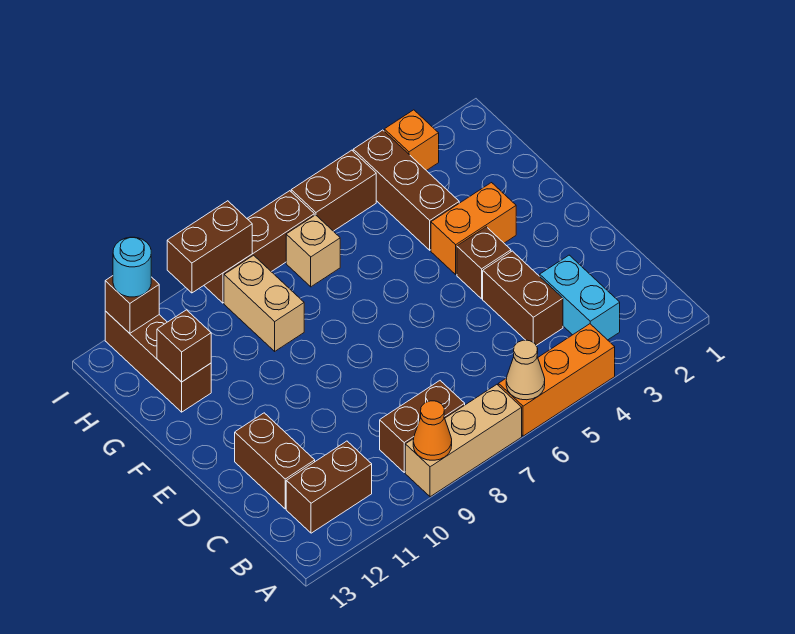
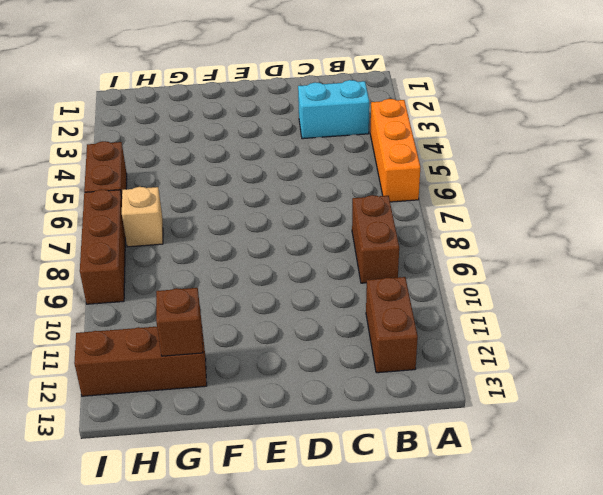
none -> tan 1x3 brick [405,385,522,497]
none -> brown 1x2 brick [483,251,563,345]
none -> brown 1x2 brick [235,413,315,509]

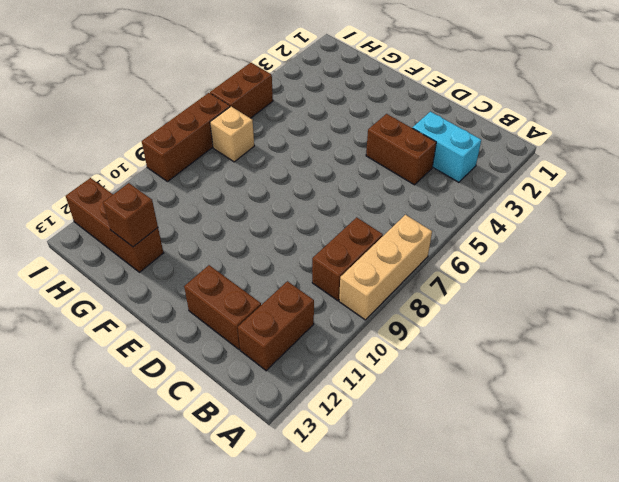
none -> orange 1x3 brick [498,324,615,436]
none -> brown 1x1 brick [457,227,511,299]
none -> orange 1x2 brick [431,183,516,274]

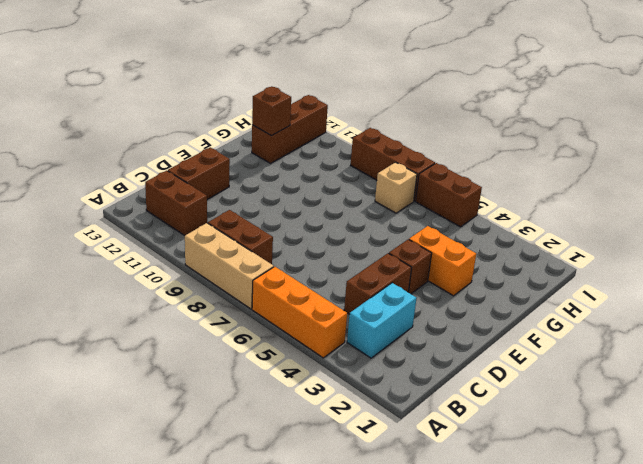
none -> brown 1x3 brick [353,130,459,250]
none -> tan 1x2 brick [224,255,304,351]
none -> orange 1x1 brick [384,110,439,171]

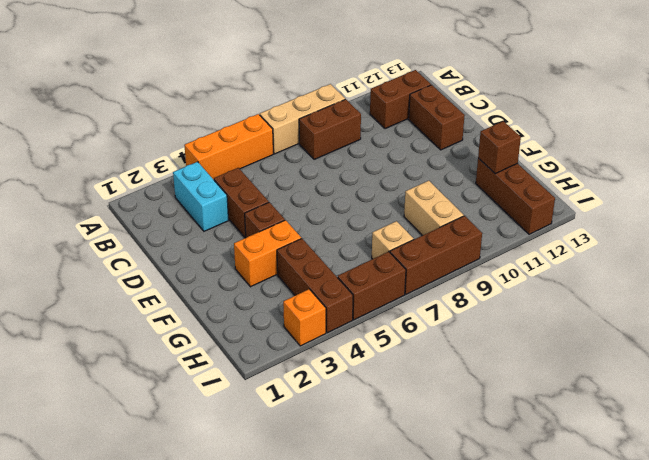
none -> tan 1x1 cone [506,340,545,400]
none -> orange 1x1 cone [413,401,452,460]
none -> brown 1x2 brick [167,201,252,293]

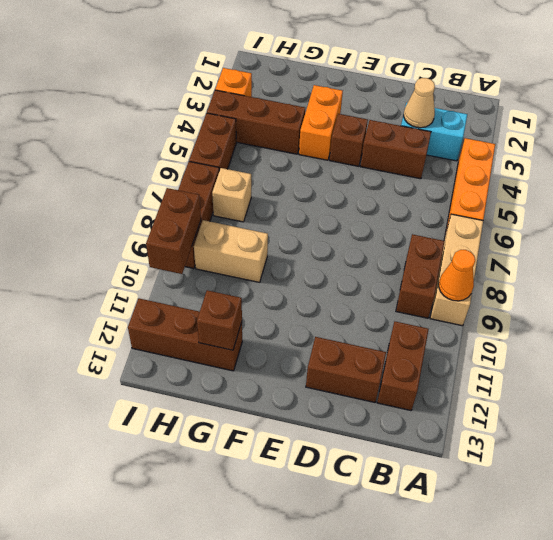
tan 1x1 cone [404,78,435,128] -> tan 1x1 cone moved to [506,340,545,400]
none -> brown 1x1 brick [105,276,159,333]
none -> cyan 1x1 round brick [113,237,151,297]

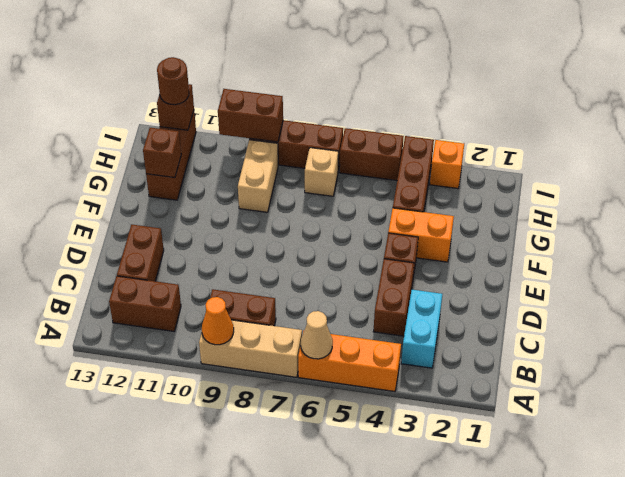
brown 1x1 round brick [157,57,189,105] -> cyan 1x1 round brick [113,237,151,297]

